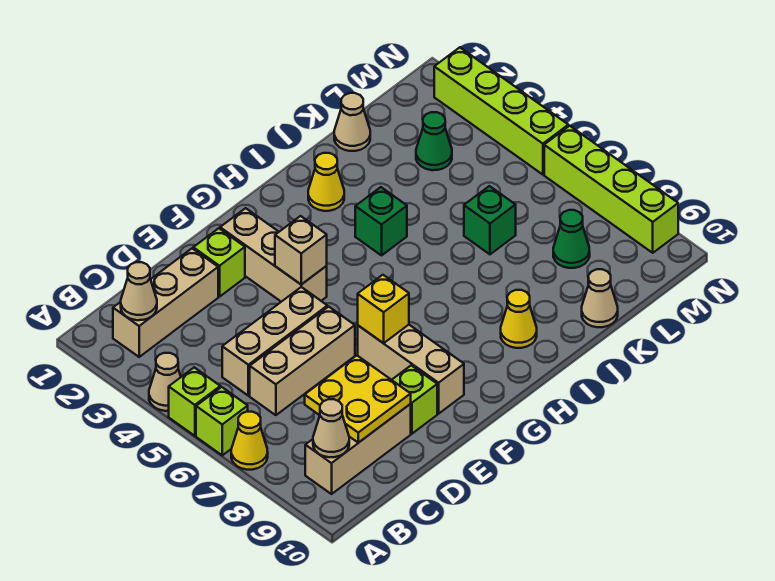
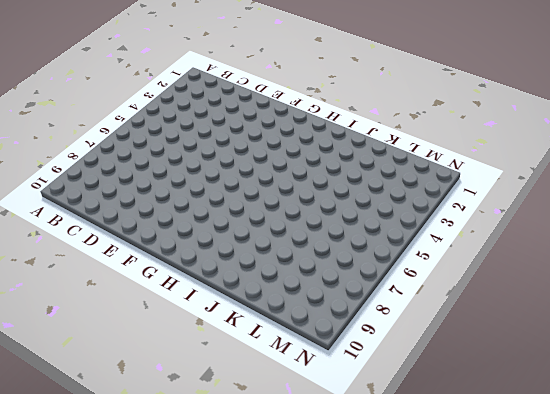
none -> tan 1x1 cone [149,353,181,411]
none -> lime 1x1 brick [169,367,220,436]
none -> lime 1x1 brick [196,387,248,455]

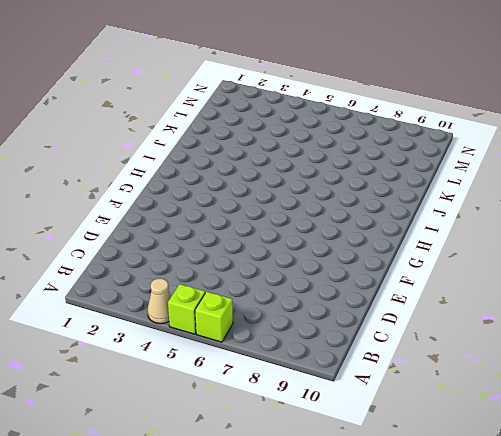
none -> yellow 1x1 cone [231,412,268,470]
none -> tan 1x3 brick [113,249,218,357]
none -> tan 1x3 brick [305,404,411,494]

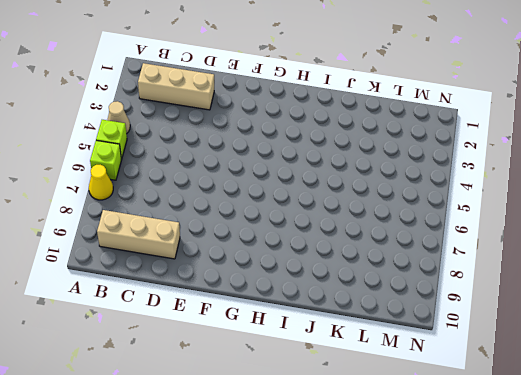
none -> tan 1x3 brick [222,287,327,396]
none -> tan 1x3 brick [250,307,355,415]
none -> lime 1x1 brick [193,228,245,297]

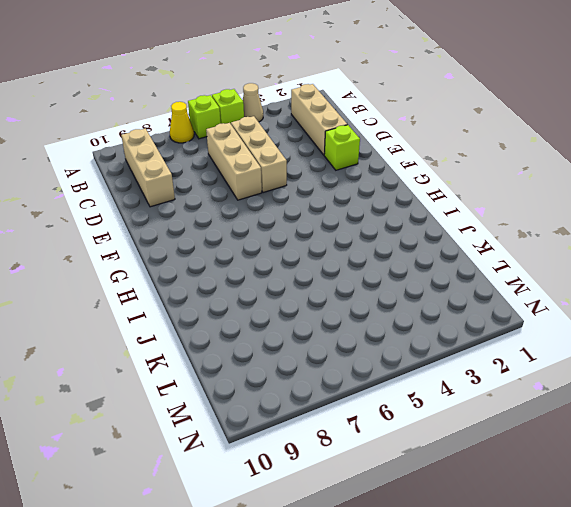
none -> lime 1x1 brick [392,365,437,434]
none -> tan 1x3 brick [220,208,327,302]
none -> tan 1x3 brick [358,325,464,414]

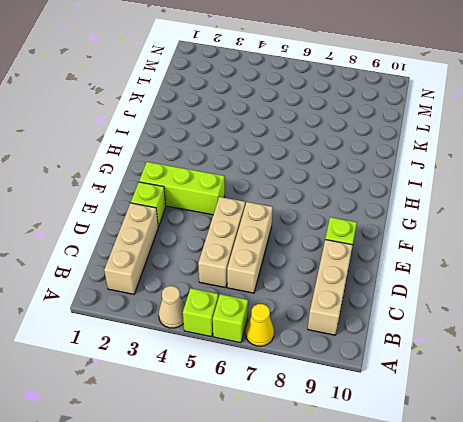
lime 1x3 brick [139,162,225,215] -> tan 1x3 brick [220,208,327,302]
none -> tan 1x3 brick [358,325,464,414]
none -> yellow 1x1 cone [308,153,344,211]
none -> green 1x1 brick [355,187,407,255]

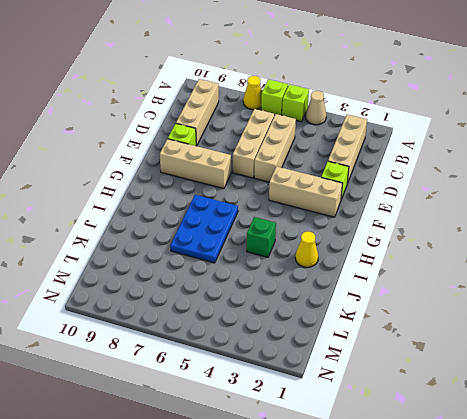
blue 2x3 plate [170,195,238,263] -> none
none -> yellow 1x1 cone [501,290,537,348]
none -> tan 1x1 cone [334,93,370,151]
none -> green 1x1 brick [464,186,516,254]

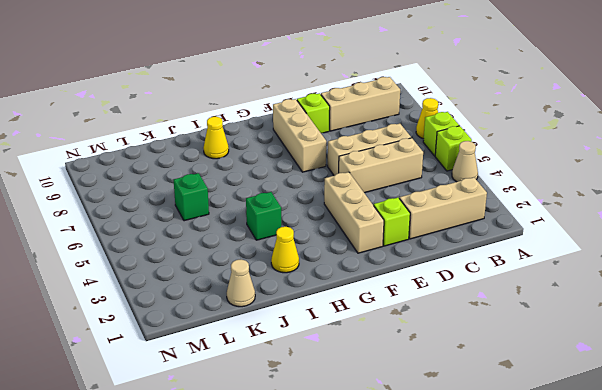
none -> tan 1x1 cone [582,269,618,327]
none -> green 1x1 cone [416,112,452,170]
none -> green 1x1 cone [553,210,590,268]

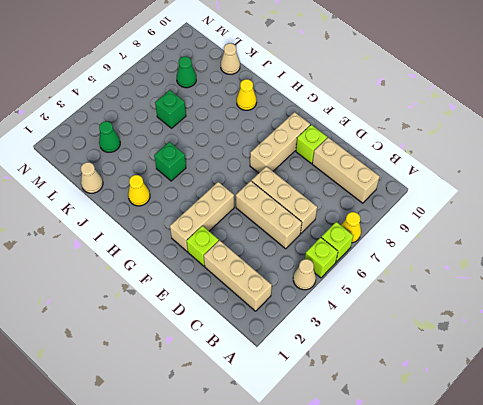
none -> lime 1x4 brick [434,47,568,175]
none -> lime 1x4 brick [544,126,678,253]
none -> tan 1x1 cone [121,262,157,320]

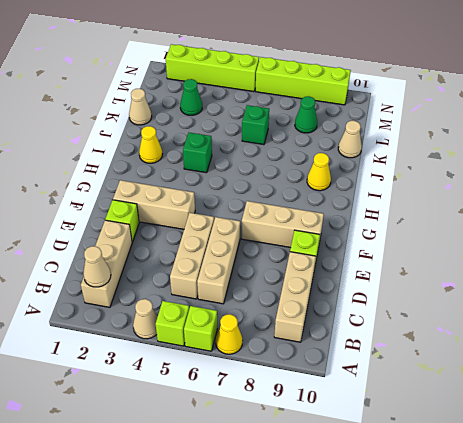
none -> tan 1x1 cone [313,399,349,457]
none -> yellow 2x2 plate [305,356,411,443]
none -> tan 1x1 brick [275,216,327,284]

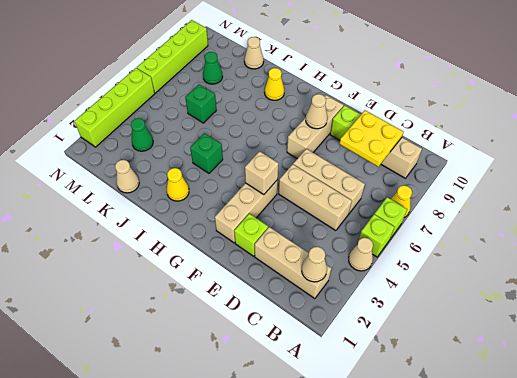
tan 1x1 cone [306,94,328,129] -> tan 1x1 cone moved to [313,399,349,457]
none -> yellow 1x1 brick [358,275,409,343]

